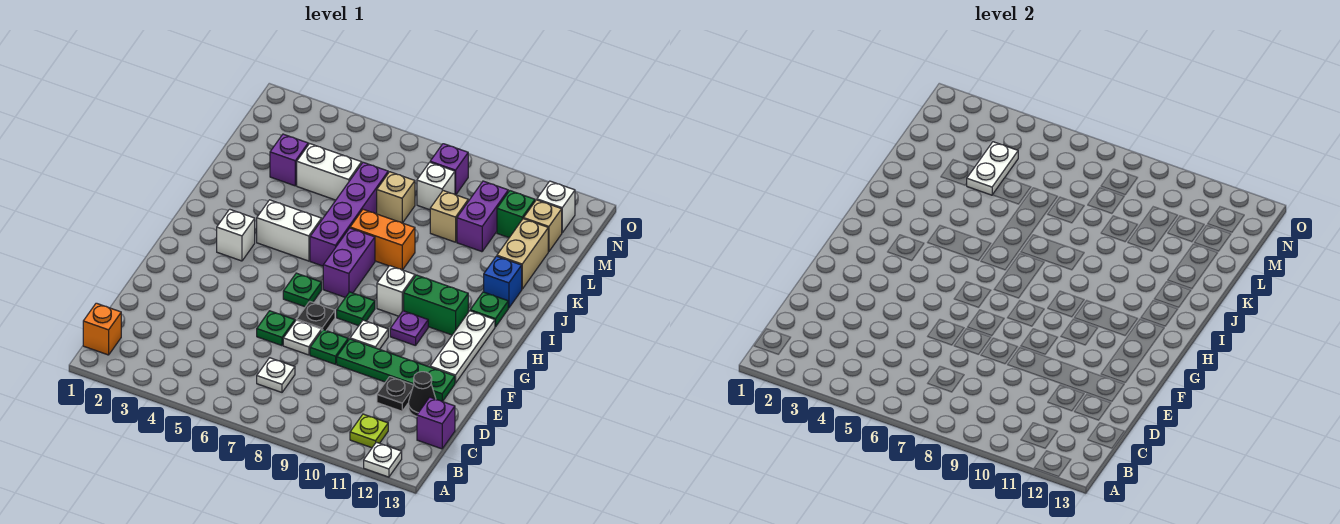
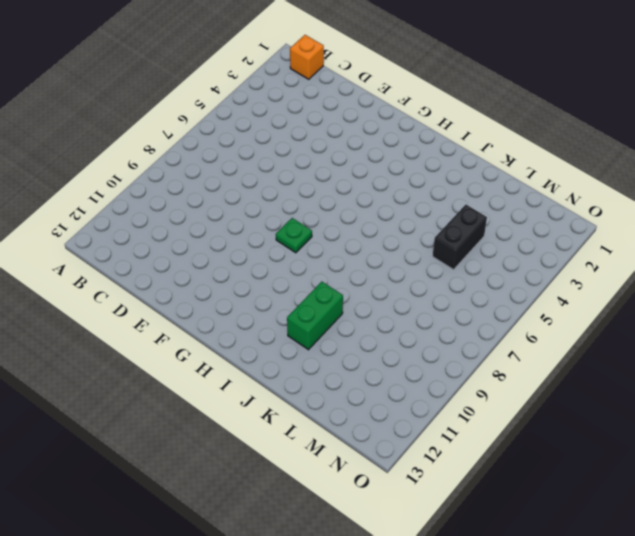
green 1x2 brick [287,282,343,350] -> green 1x2 brick moved to [404,275,468,335]
black 1x2 brick [433,205,487,270] -> white 1x2 brick [297,144,362,200]
none -> white 1x1 plate [364,442,402,477]
none -> lime 1x1 plate [350,414,388,448]
none -> white 1x1 plate [257,358,295,392]
none -> purple 1x1 brick [417,397,455,449]

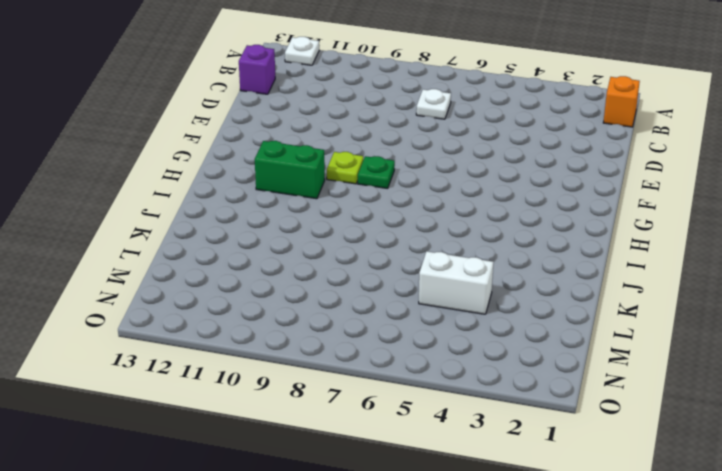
lime 1x1 plate [327,152,363,184] -> lime 1x1 plate moved to [350,414,388,448]
none -> black 1x1 plate [377,377,413,411]
none -> black 1x1 cone [409,372,436,416]
none -> green 1x1 plate [257,311,295,346]
none -> white 1x1 plate [283,320,322,355]

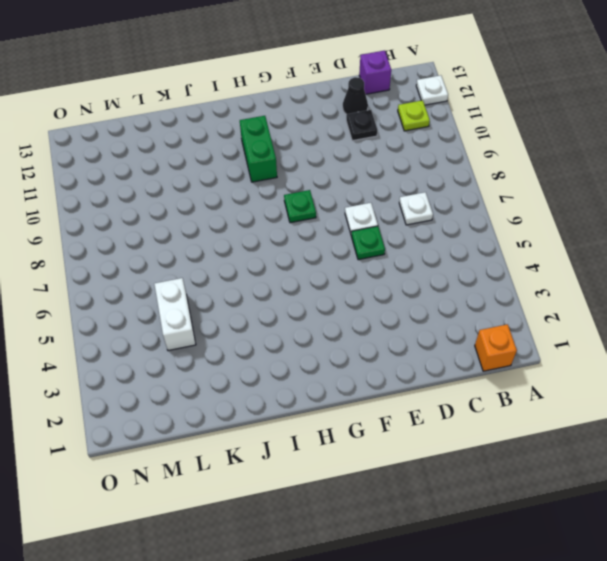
none -> green 1x1 plate [310,330,348,364]
none -> green 1x4 plate [337,339,455,402]
none -> black 1x1 plate [297,301,335,330]
none -> white 1x1 plate [350,320,388,349]

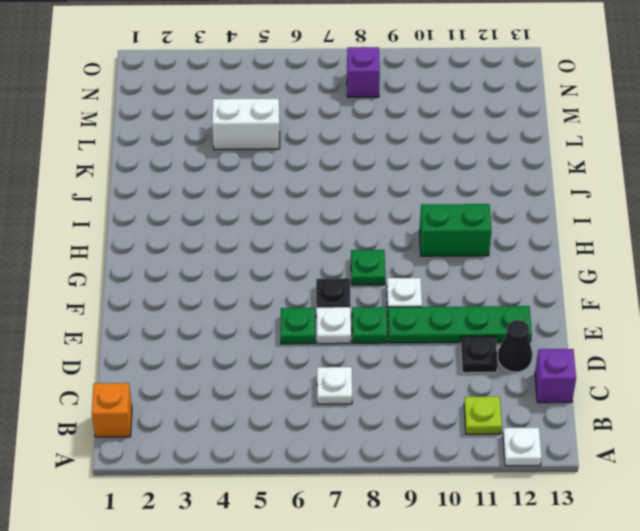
none -> white 1x3 plate [430,311,495,383]
none -> green 1x1 plate [283,273,322,307]
none -> purple 1x1 plate [390,311,428,346]
none -> white 1x1 brick [217,209,255,261]

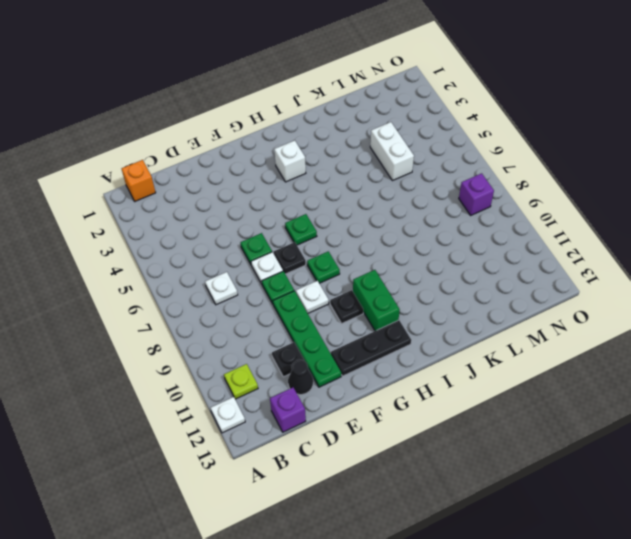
black 1x3 plate [331,320,411,376] -> white 1x3 plate [430,311,495,383]
black 1x1 plate [330,290,363,323] -> purple 1x1 plate [390,311,428,346]
none -> purple 1x2 brick [323,228,375,297]
none -> white 1x1 brick [377,266,415,316]
none -> white 1x2 brick [257,200,322,261]
none -> purple 1x4 brick [310,162,388,266]

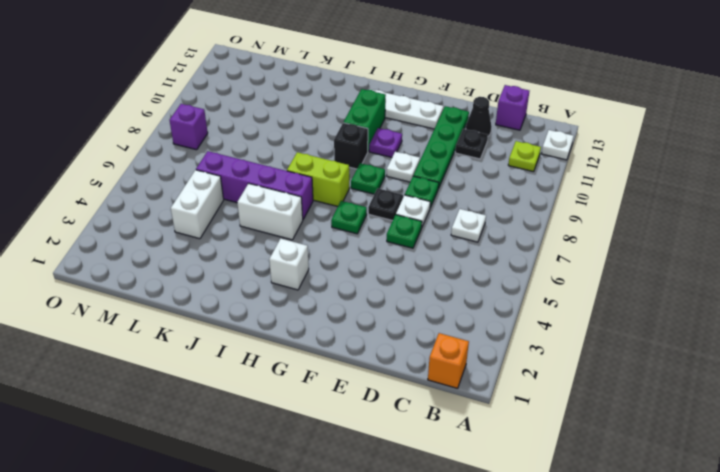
lime 1x2 brick [287,152,349,206] -> purple 1x2 brick [323,228,375,297]
black 1x1 brick [334,123,368,169] -> white 1x1 brick [377,266,415,316]
white 1x2 brick [237,183,303,240] -> white 1x2 brick turned to [257,200,322,261]
none -> green 1x1 plate [470,292,508,327]
none -> orange 1x2 brick [350,209,415,270]
none -> blue 1x1 brick [484,256,522,308]
none -> tan 1x2 brick [497,219,548,289]

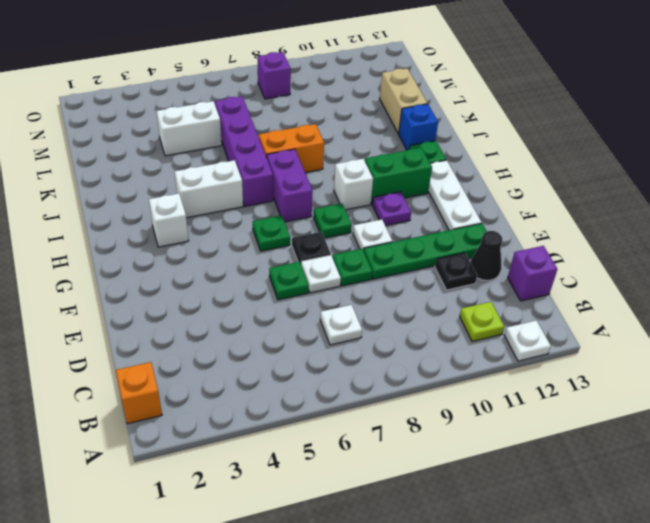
none -> purple 1x1 brick [270,134,308,186]
none -> tan 1x1 brick [377,172,415,223]
none -> tan 1x1 brick [430,191,468,242]
none -> purple 1x2 brick [457,181,508,252]

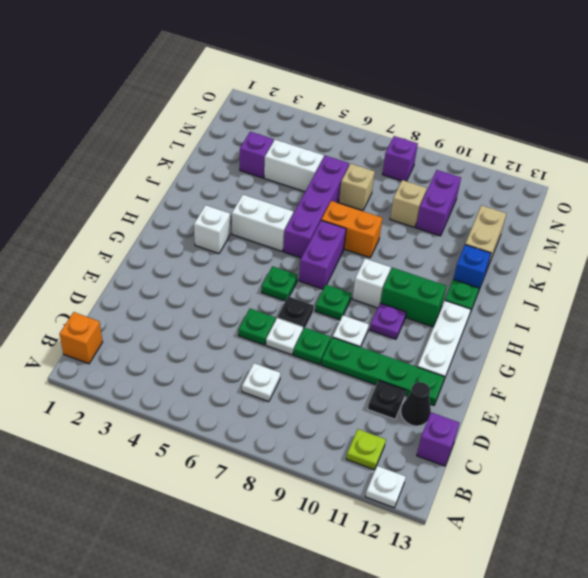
none -> white 1x1 brick [417,162,455,210]
none -> green 1x1 brick [497,191,535,238]
none -> tan 1x1 brick [524,200,562,252]
none -> white 1x1 brick [537,181,575,233]

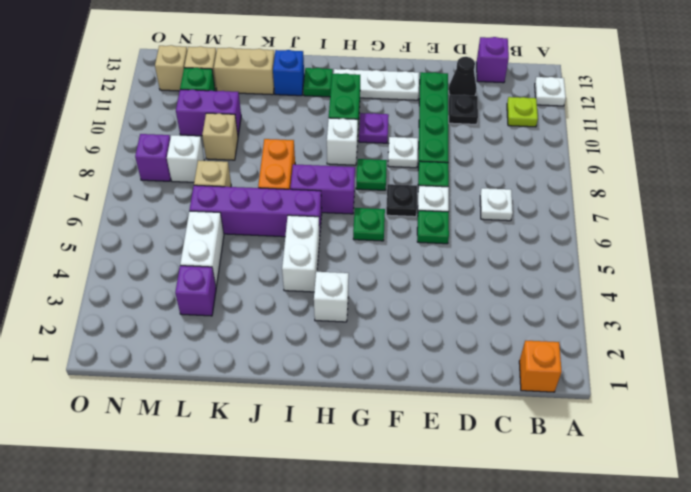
tan 1x1 brick [155,45,187,91] -> white 1x1 brick [537,181,575,233]
none -> white 1x2 plate [967,142,1018,195]

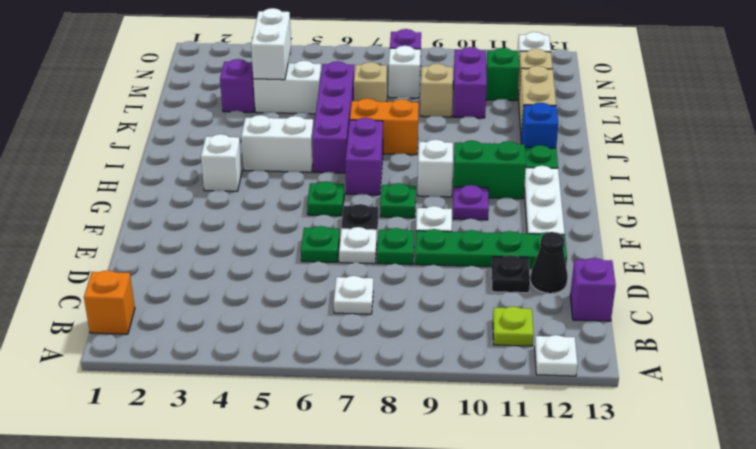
white 1x2 brick [251,8,291,80] -> white 1x2 plate [967,142,1018,195]

